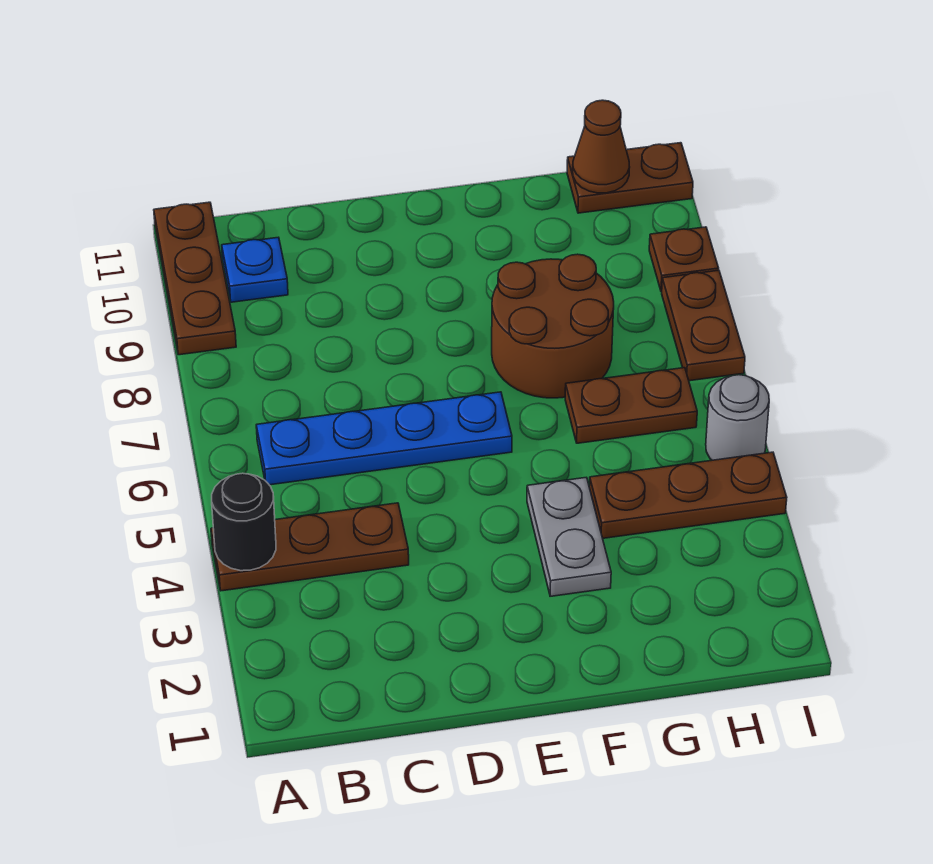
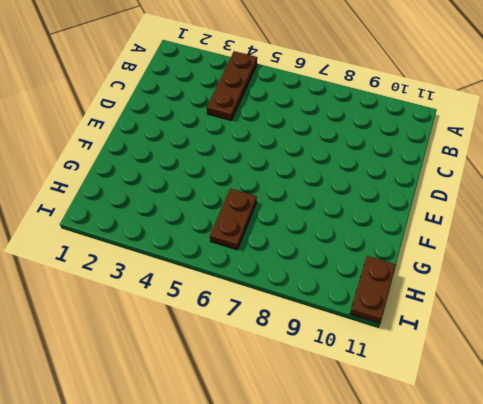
none -> brown 1x3 plate [154,202,236,355]
none -> blue 1x4 plate [256,392,512,485]
none -> blue 1x1 plate [222,237,288,302]

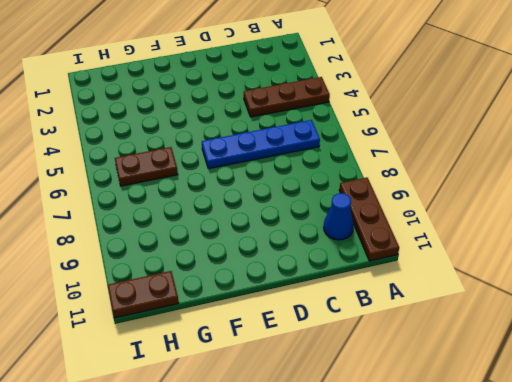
blue 1x1 cone [324,193,354,240] -> blue 1x1 plate [222,237,288,302]
none -> grey 1x2 plate [527,477,611,596]
none -> brown 2x2 round brick [492,254,614,398]
none -> brown 1x3 plate [589,452,787,538]

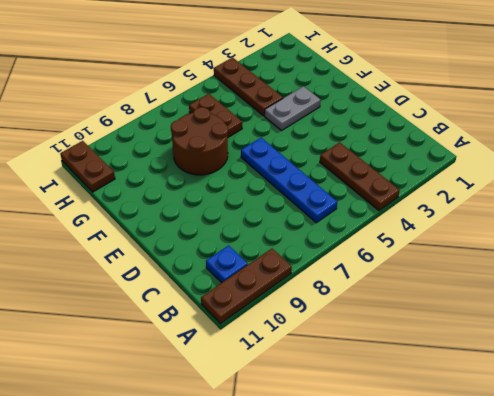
none -> grey 1x1 round brick [706,375,769,460]
none -> brown 1x2 plate [662,270,745,381]
none -> brown 1x1 plate [649,227,719,292]

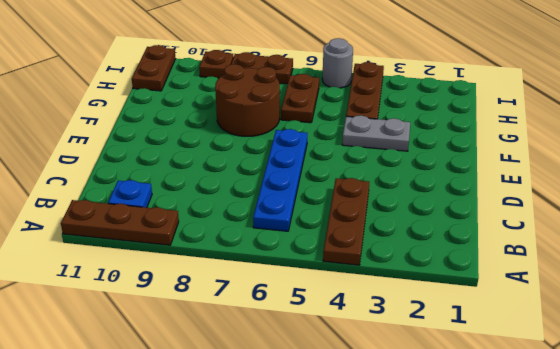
none -> black 1x1 round brick [212,473,276,571]
none -> brown 1x1 cone [573,100,630,193]

